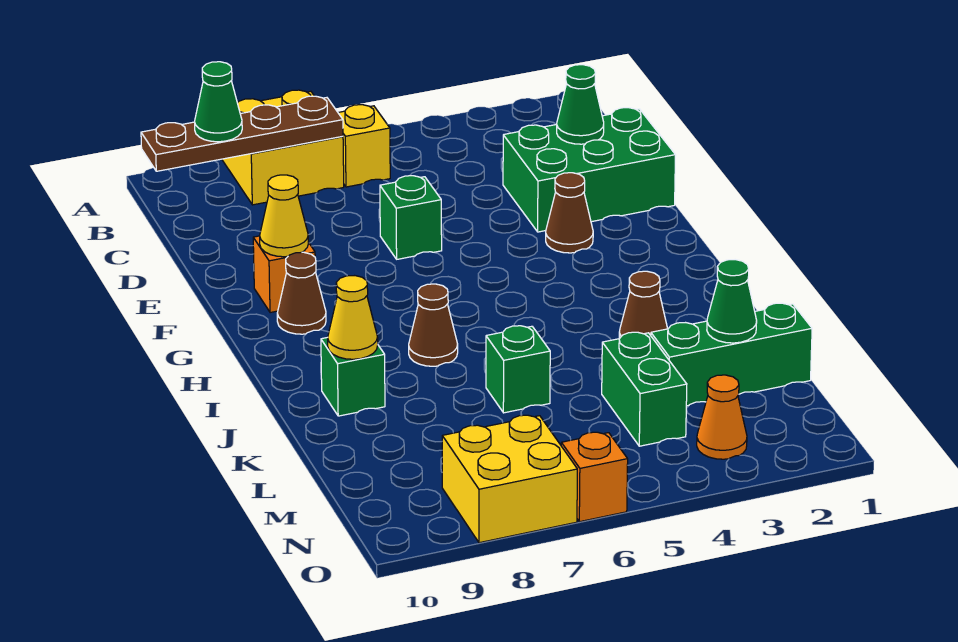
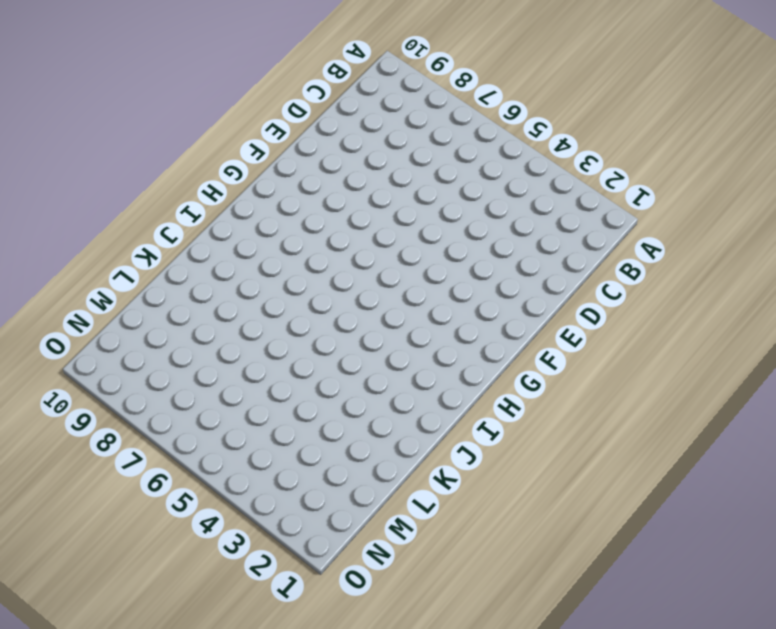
none -> yellow 2x2 brick [222,90,344,205]
none -> yellow 1x1 brick [338,105,390,187]
none -> green 2x3 brick [503,108,676,232]

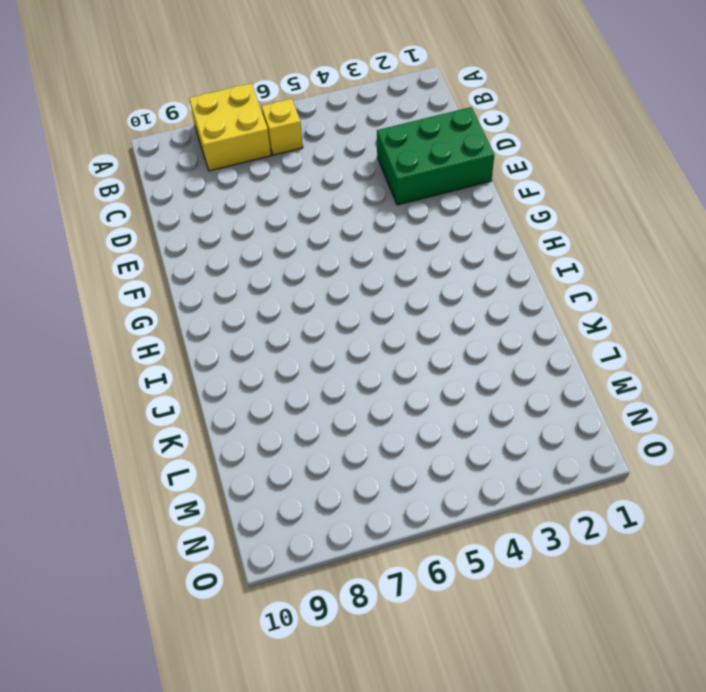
none -> green 1x1 brick [380,176,442,259]
none -> brown 1x1 cone [546,173,593,253]
none -> orange 1x1 brick [253,236,315,313]

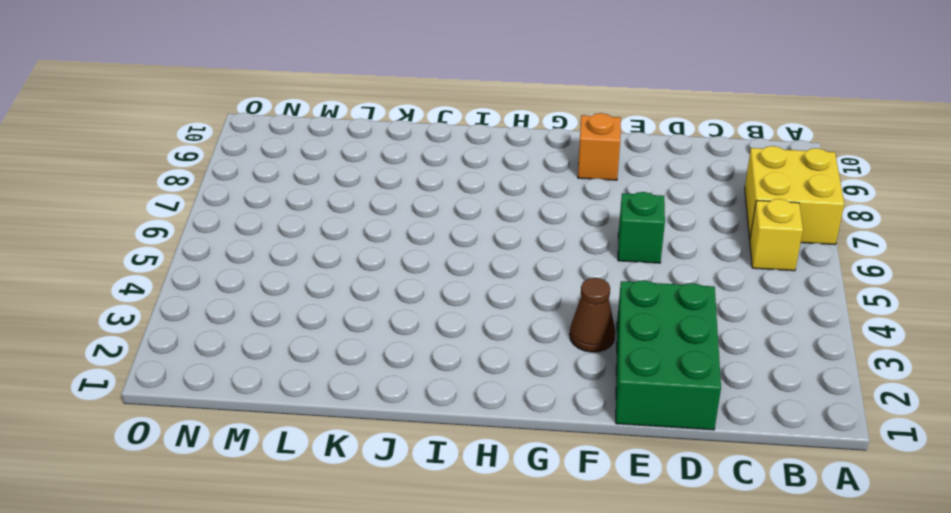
none -> brown 1x1 cone [277,252,326,334]
none -> brown 1x1 cone [409,284,458,366]
none -> brown 1x1 cone [619,271,668,339]

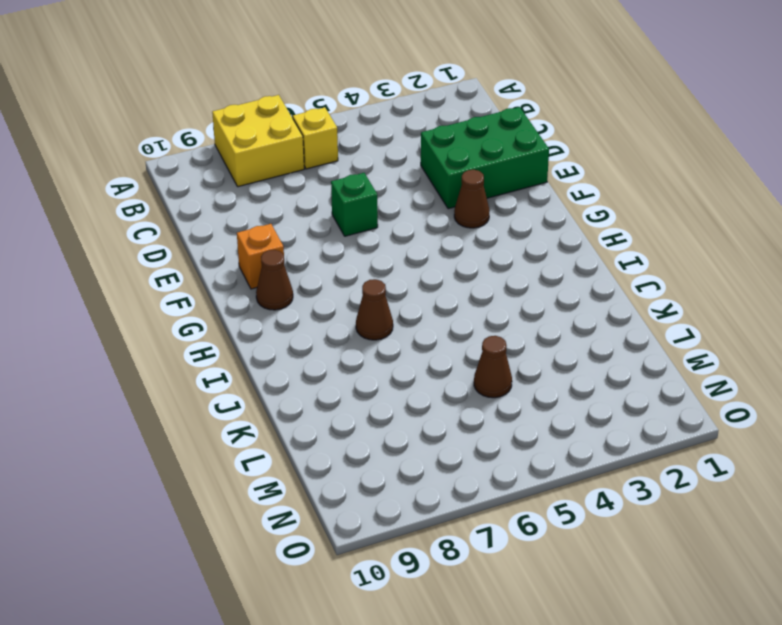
brown 1x1 cone [474,336,512,398] -> brown 1x1 cone moved to [619,271,668,339]
none -> green 1x1 brick [321,337,385,416]
none -> green 1x1 brick [486,326,550,413]
none -> green 1x3 brick [651,303,812,406]

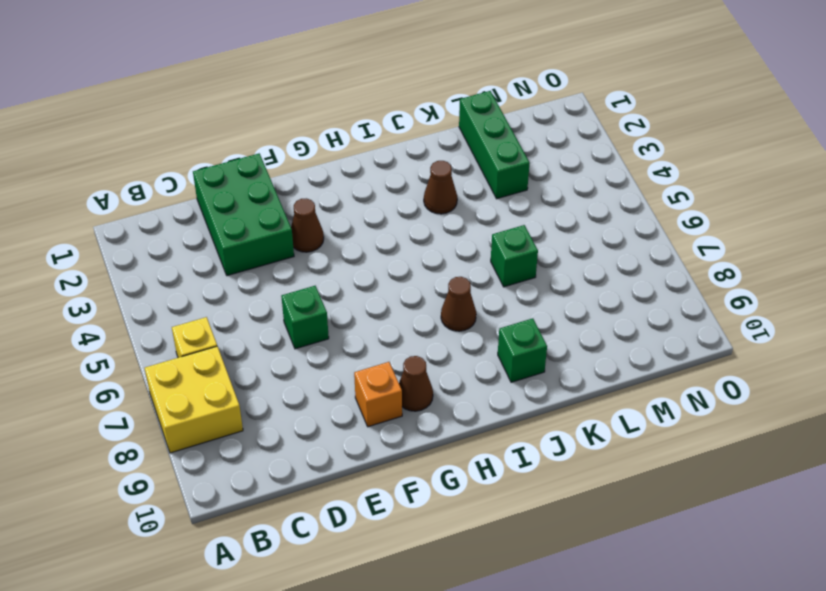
none -> green 1x2 brick [602,332,687,446]
none -> orange 1x1 cone [697,375,747,459]
none -> yellow 2x2 brick [442,415,577,543]

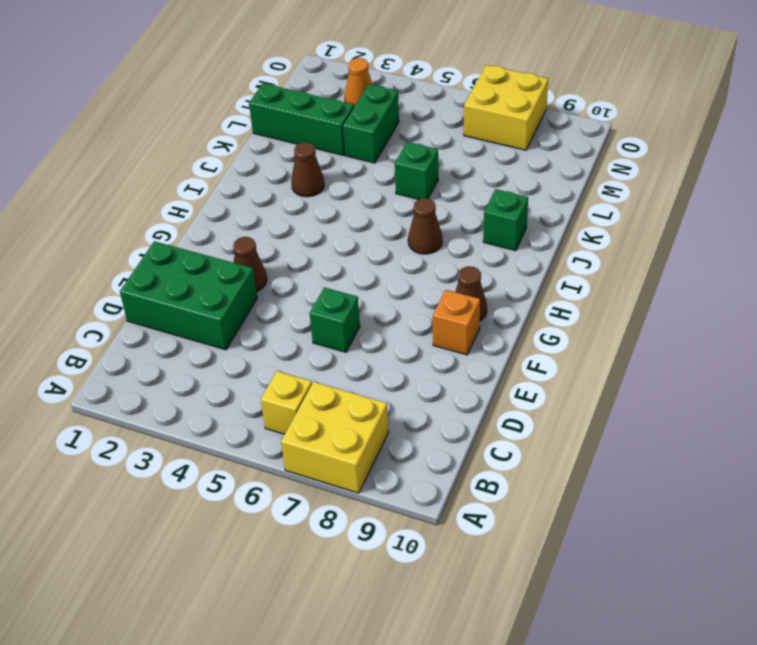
none -> orange 1x1 brick [561,432,628,522]
none -> brown 1x4 plate [141,96,343,171]
none -> green 1x1 cone [557,65,604,144]

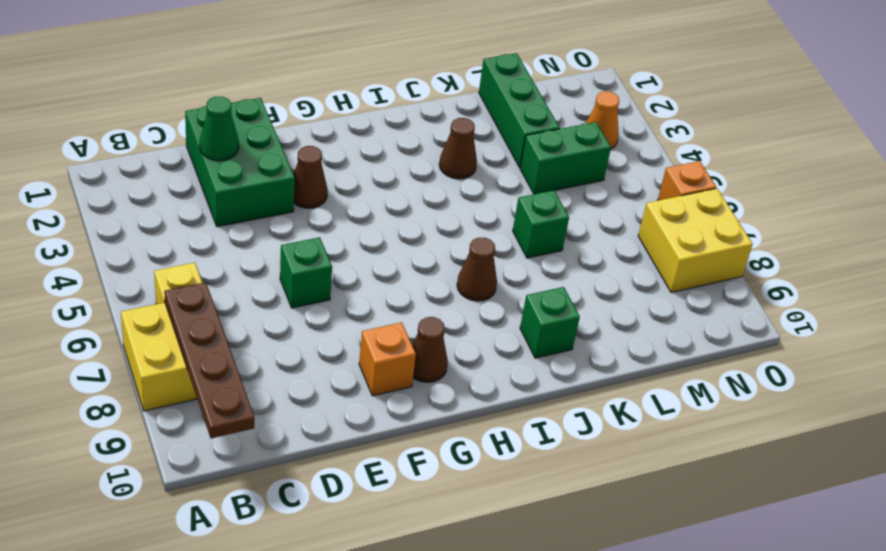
none -> yellow 1x1 cone [260,175,308,257]
none -> yellow 1x1 cone [328,276,378,359]
none -> green 1x1 cone [707,260,757,343]

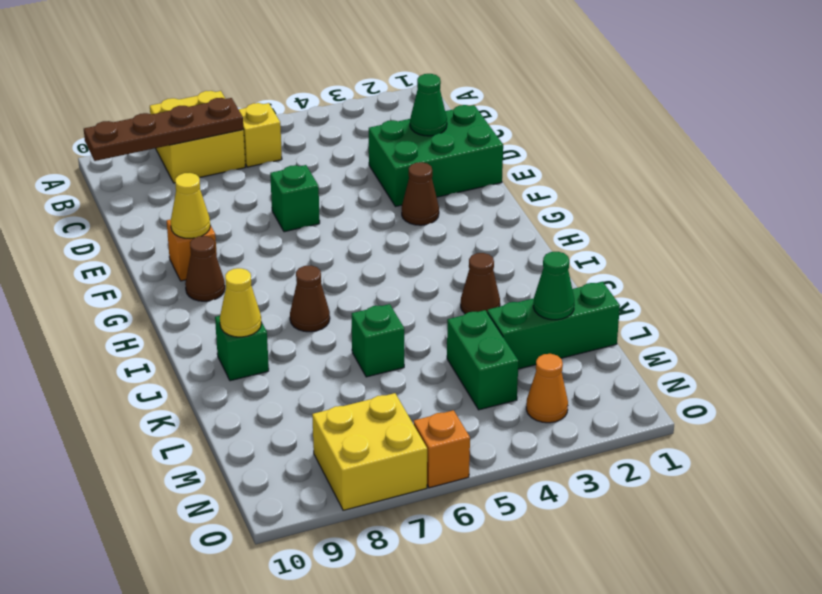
none -> green 1x1 cone [195,62,242,142]

